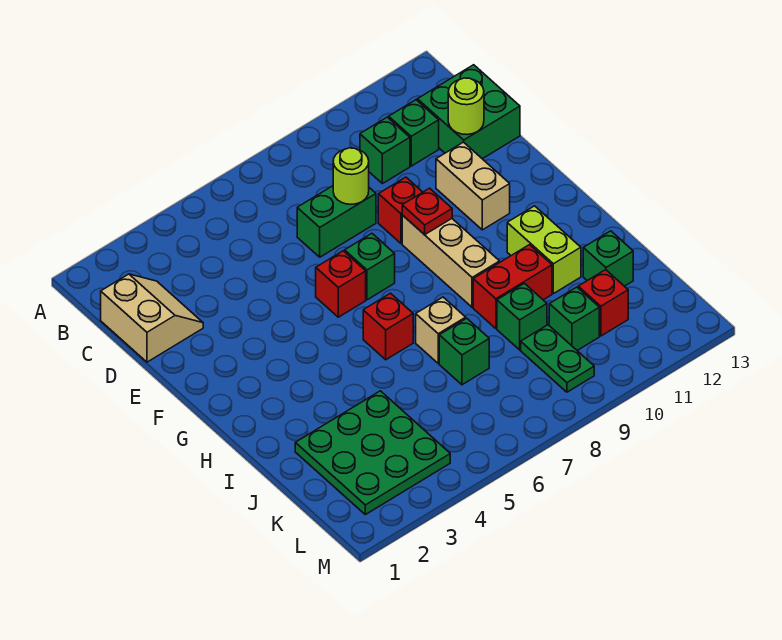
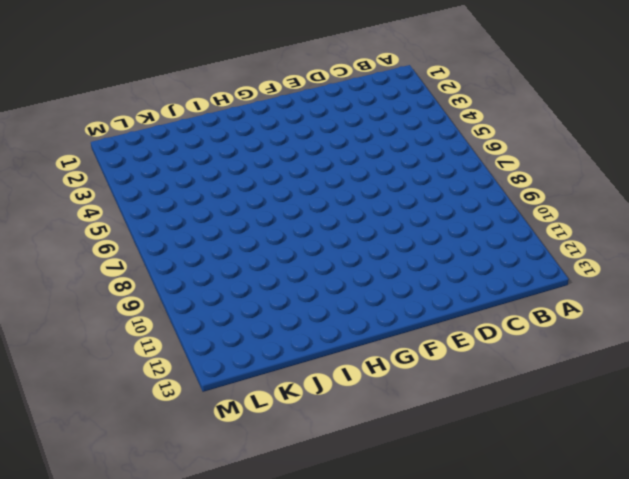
none -> tan 2x2 slope [101,274,203,362]
none -> green 1x1 brick [360,117,410,184]
none -> green 1x1 brick [389,100,439,166]

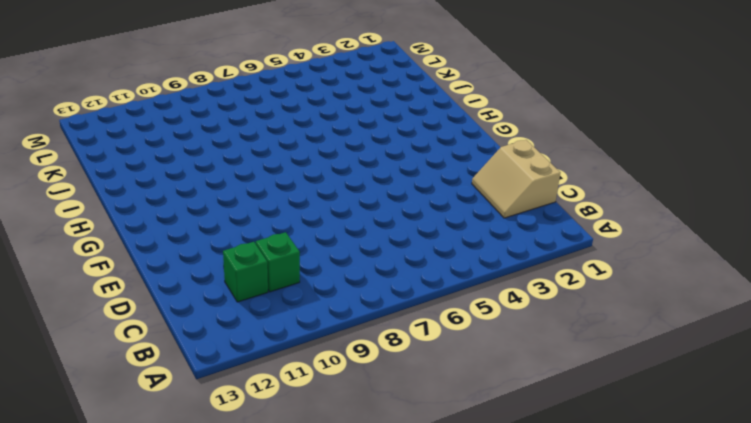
none -> green 2x2 brick [417,65,520,159]
none -> green 1x2 brick [297,186,376,257]
none -> red 1x1 brick [378,177,423,244]

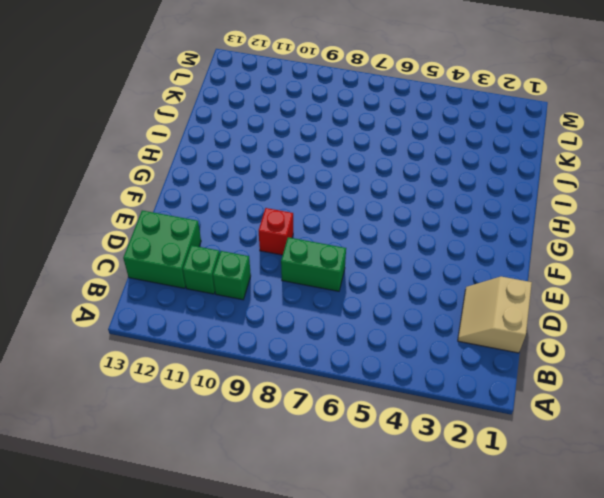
none -> tan 1x2 brick [436,142,510,230]
none -> red 1x1 brick [316,251,366,317]
none -> green 1x1 brick [345,234,395,300]

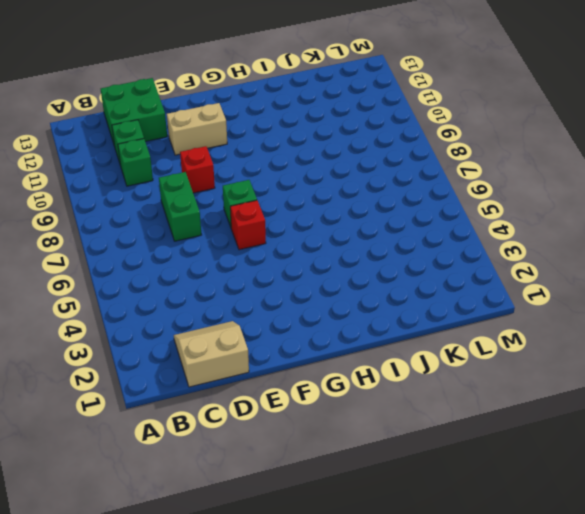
none -> tan 1x3 brick [402,215,500,307]
none -> red 1x1 brick [363,293,413,360]
none -> lime 1x2 brick [507,206,581,294]

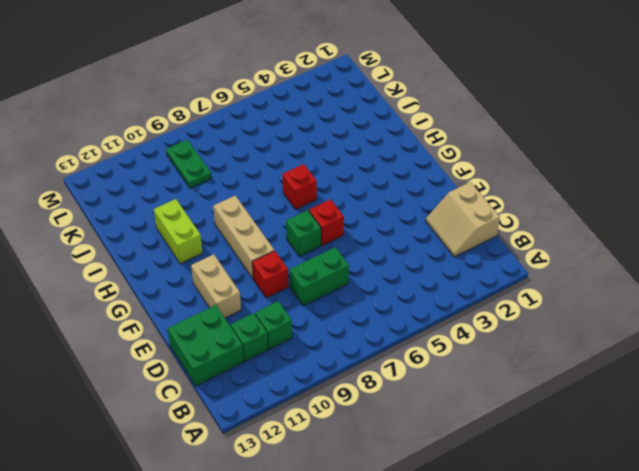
none -> tan 1x1 brick [416,297,466,363]
none -> red 1x2 brick [473,245,552,328]
none -> green 3x3 plate [295,391,450,515]

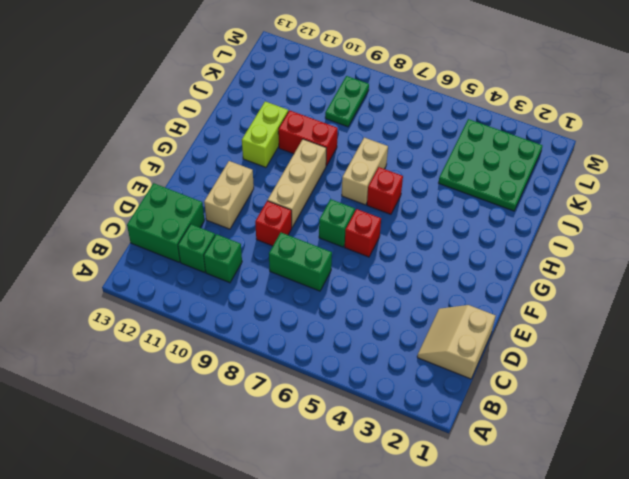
tan 1x2 brick [342,138,388,205] -> tan 1x1 brick [416,297,466,363]
none -> green 1x1 brick [439,318,489,385]
none -> green 1x1 brick [497,283,547,350]
none -> green 1x1 brick [583,231,633,286]

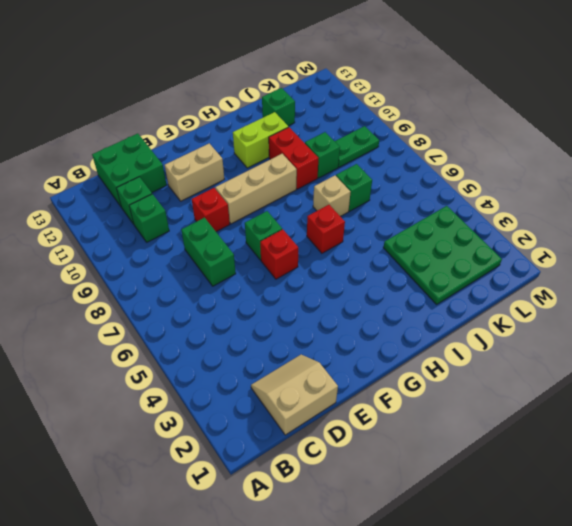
none -> green 1x1 brick [549,287,599,350]
none -> red 1x1 brick [578,270,628,336]
none -> lime 1x1 round brick [333,148,369,204]

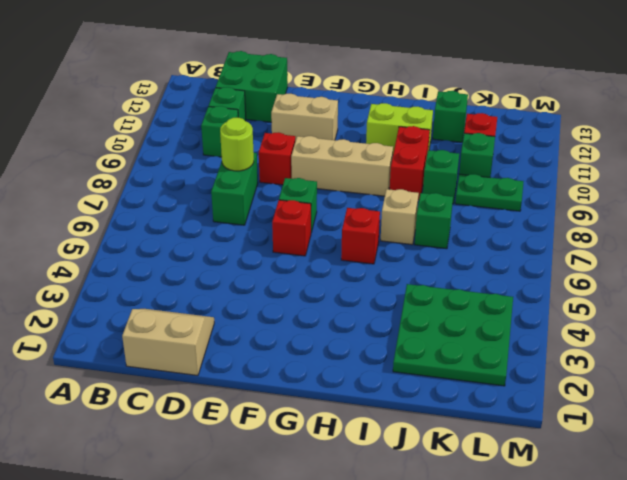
none -> lime 1x1 round brick [448,78,484,135]
none -> red 1x1 plate [402,188,452,235]

